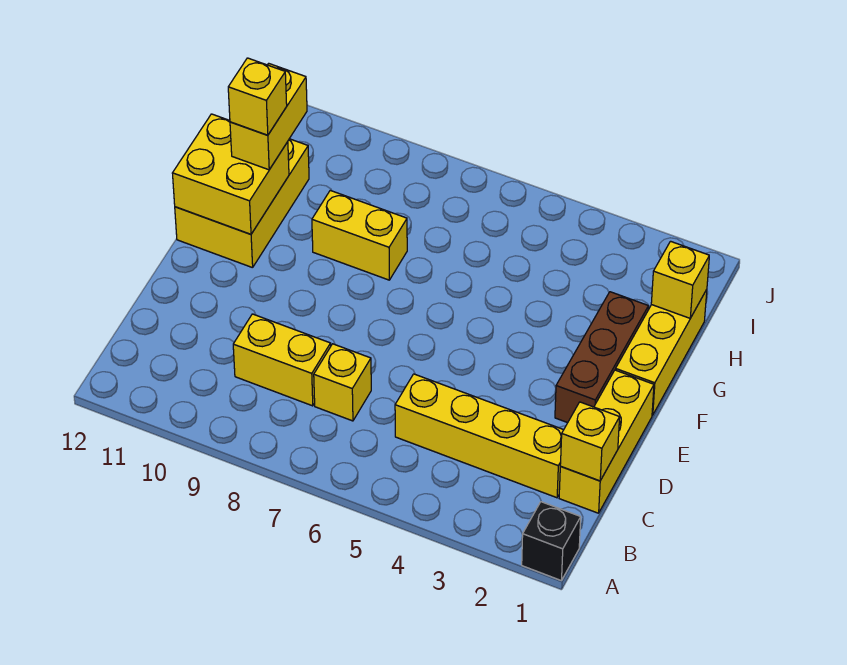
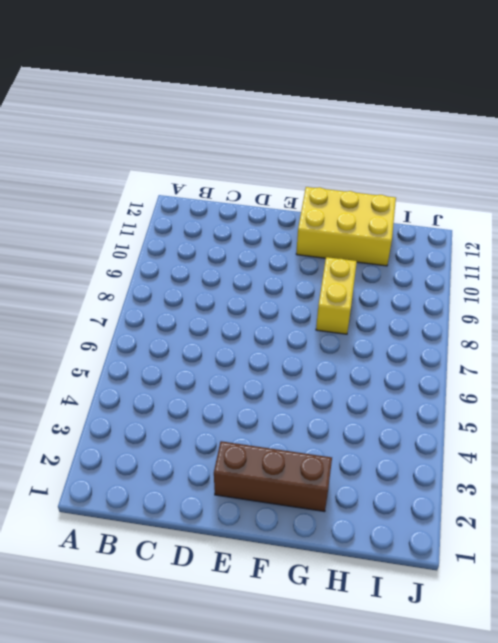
none -> black 1x1 brick [522,502,581,580]
none -> yellow 1x3 brick [559,370,654,513]
none -> yellow 1x4 brick [395,374,563,498]

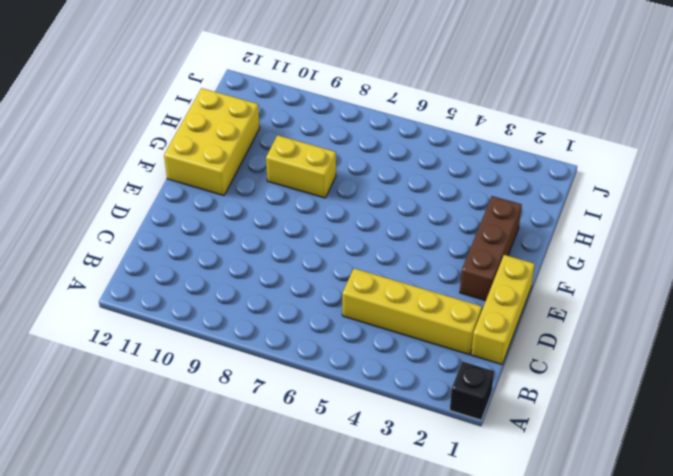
none -> yellow 1x1 brick [314,344,371,421]
none -> yellow 1x2 brick [233,314,331,406]
none -> yellow 1x3 brick [616,289,707,415]

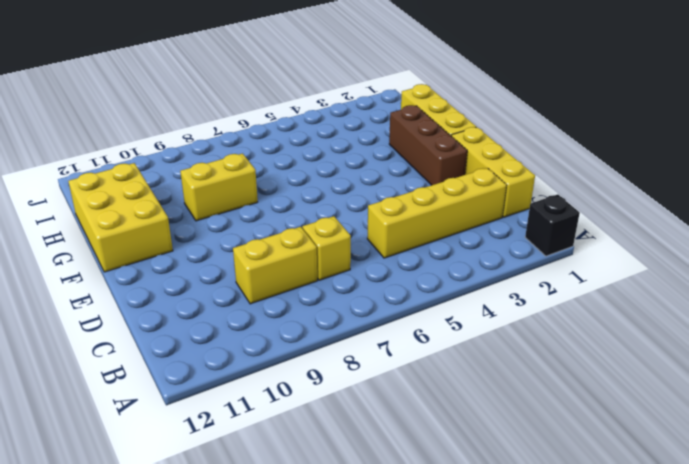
none -> yellow 1x1 brick [560,402,620,481]
none -> yellow 2x2 brick [172,114,289,234]
none -> yellow 1x1 brick [651,241,709,318]

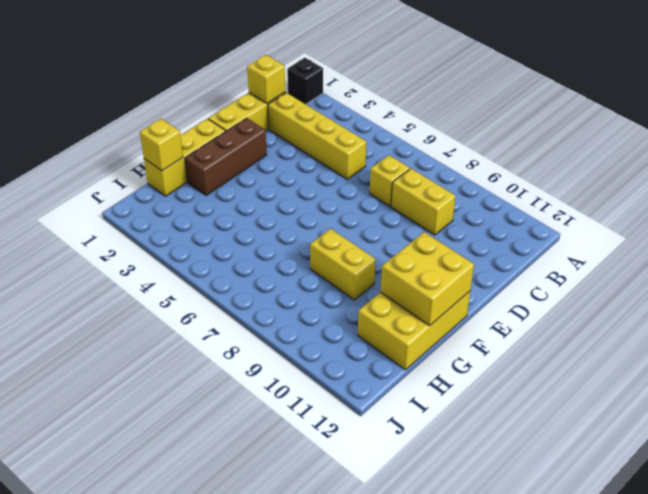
none -> yellow 1x2 brick [230,63,307,170]
none -> yellow 1x1 brick [228,58,287,135]

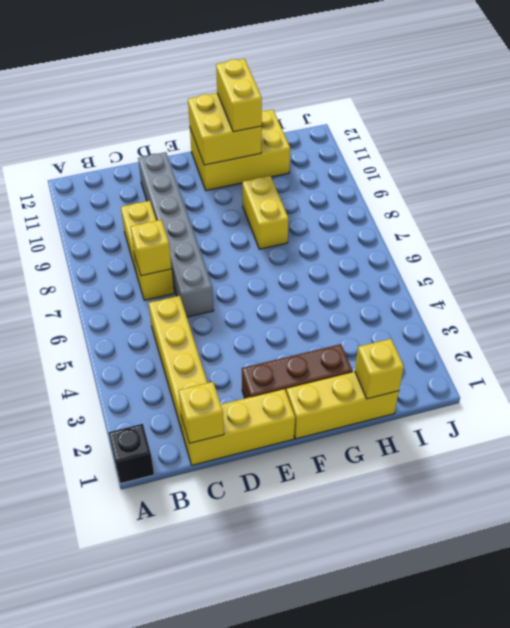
yellow 1x1 brick [130,220,172,276] -> yellow 1x1 brick moved to [228,58,287,135]
grey 1x6 brick [138,152,214,317] -> none
yellow 1x2 brick [216,59,262,132] -> yellow 1x2 brick turned to [230,63,307,170]

